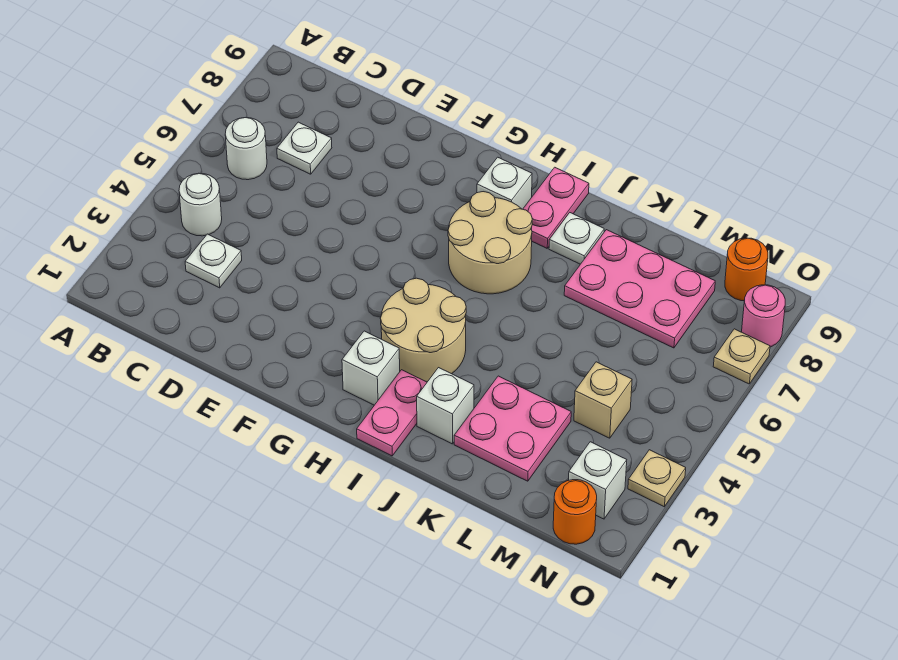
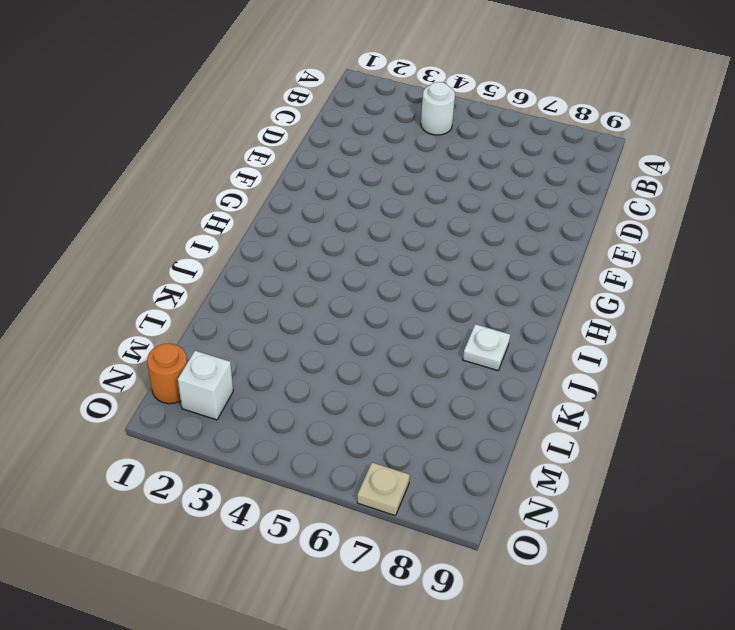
none -> white 1x1 round brick [225,118,267,180]
none -> white 1x1 plate [185,234,242,288]
none -> white 1x1 plate [277,122,332,174]

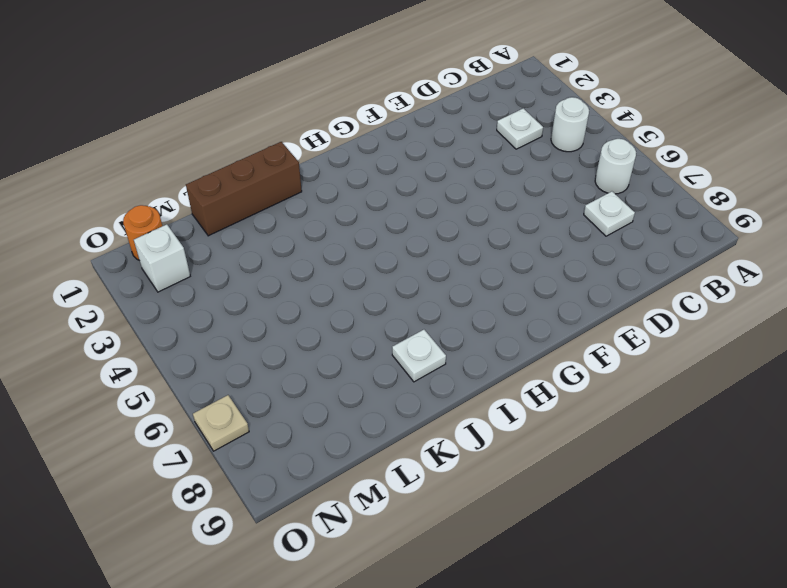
brown 1x3 brick [186,142,302,236] -> none
none -> white 1x1 brick [342,331,400,405]
none -> tan 2x2 round brick [380,278,466,382]
none -> tan 2x2 round brick [448,192,532,294]

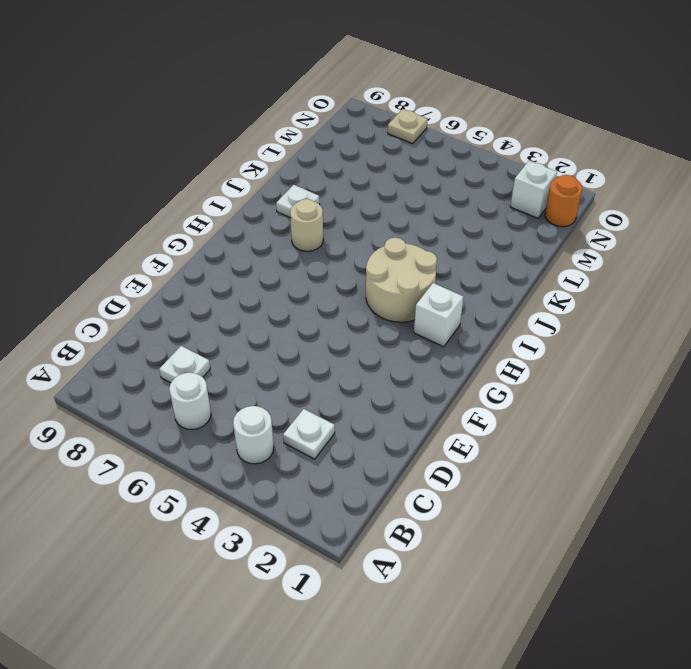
tan 1x1 round brick [290,199,323,251] -> tan 2x2 round brick [448,192,532,294]
none -> white 1x1 brick [477,157,532,209]
none -> pink 1x2 plate [357,370,427,456]
none -> pink 1x2 plate [523,167,589,248]

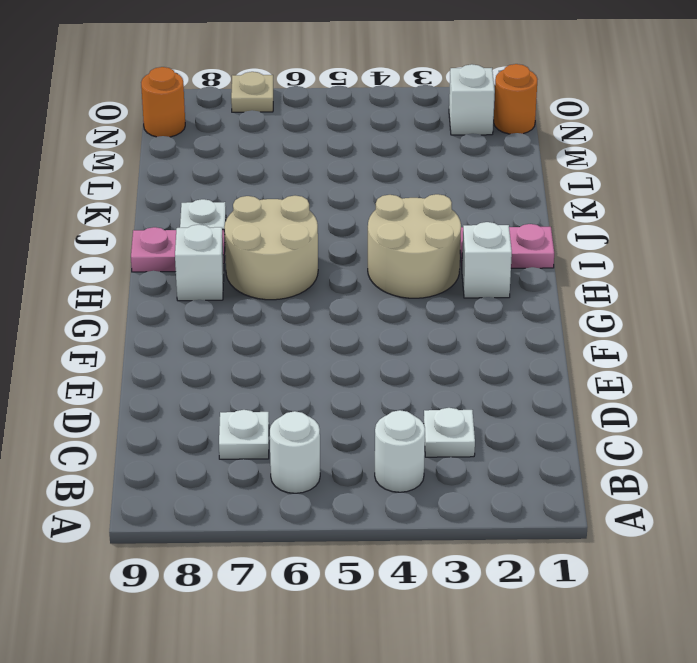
none -> white 1x1 brick [417,368,474,444]
none -> pink 2x2 plate [454,376,571,481]
none -> pink 2x3 plate [564,230,715,348]

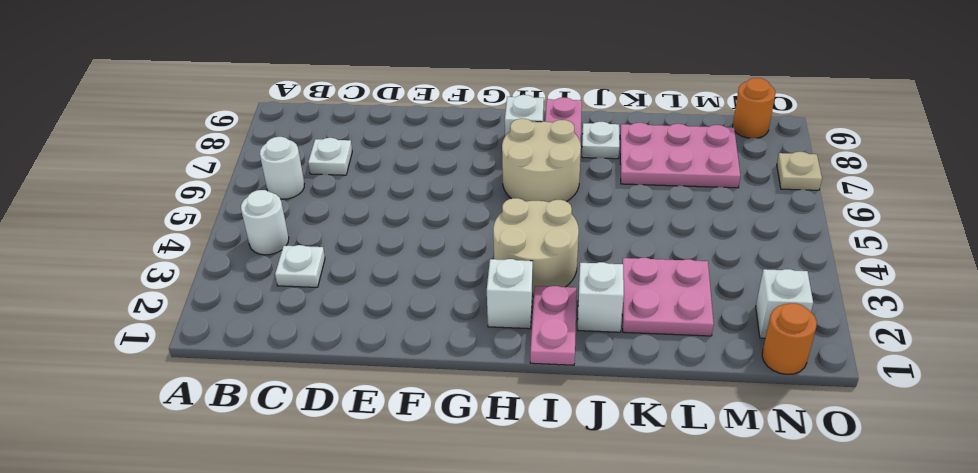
none -> tan 1x1 brick [574,362,632,438]
none -> tan 1x1 plate [628,450,686,507]
none -> pink 1x1 round brick [742,285,785,347]

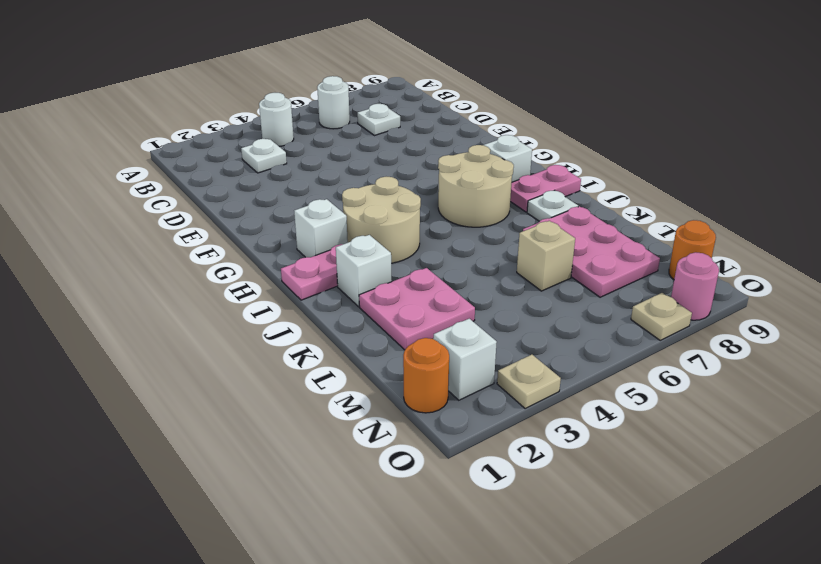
tan 1x1 brick [517,221,575,291] -> tan 1x1 brick moved to [574,362,632,438]

